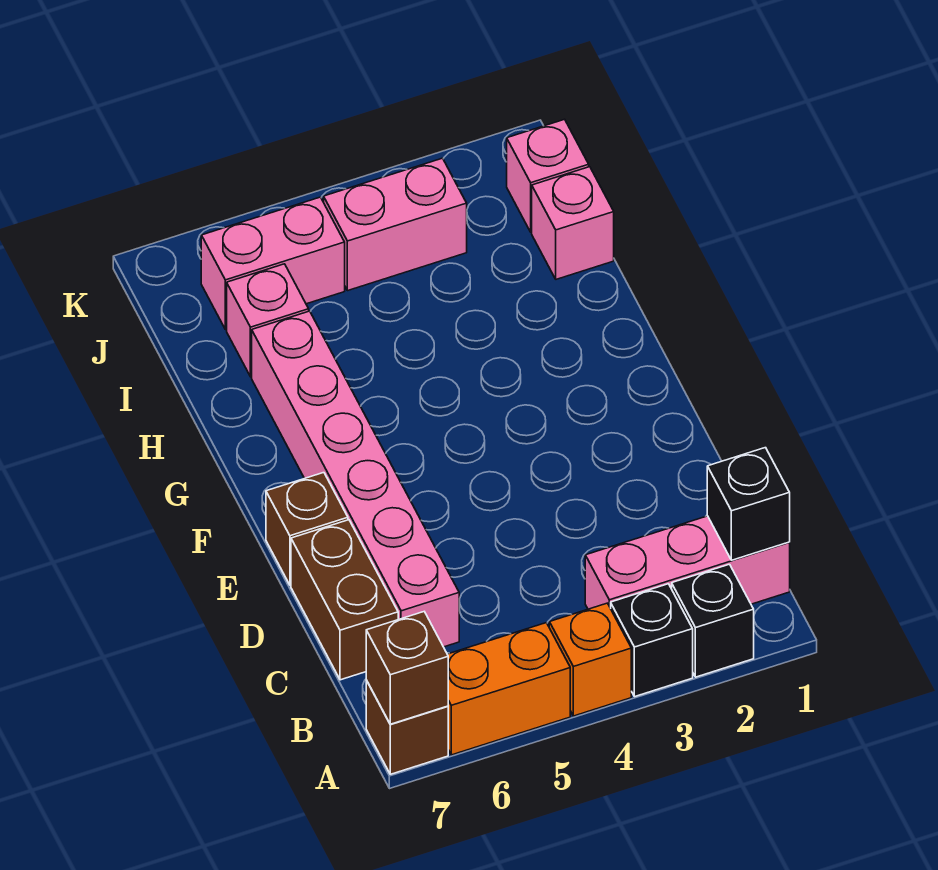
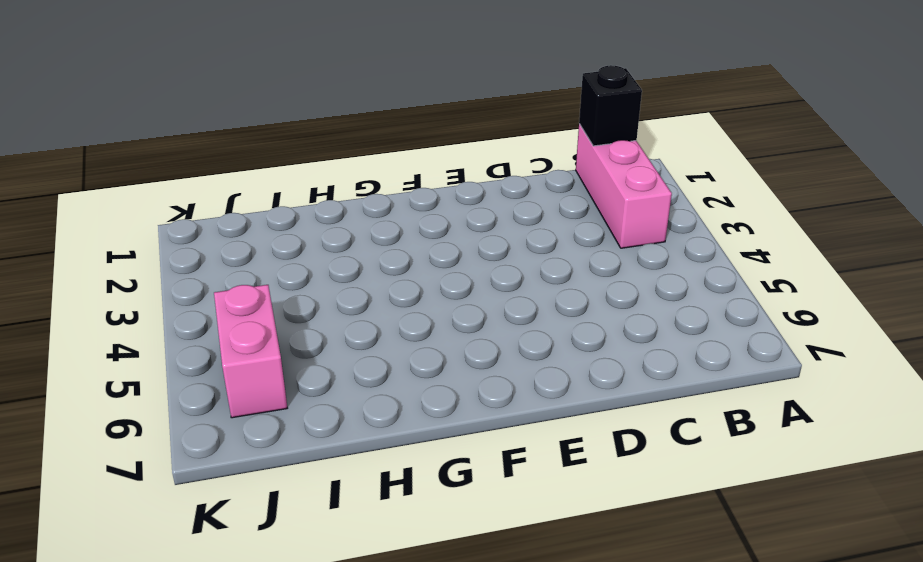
none -> black 1x1 brick [672,564,754,677]
none -> black 1x1 brick [611,584,693,697]
none -> orange 1x1 brick [549,603,631,716]

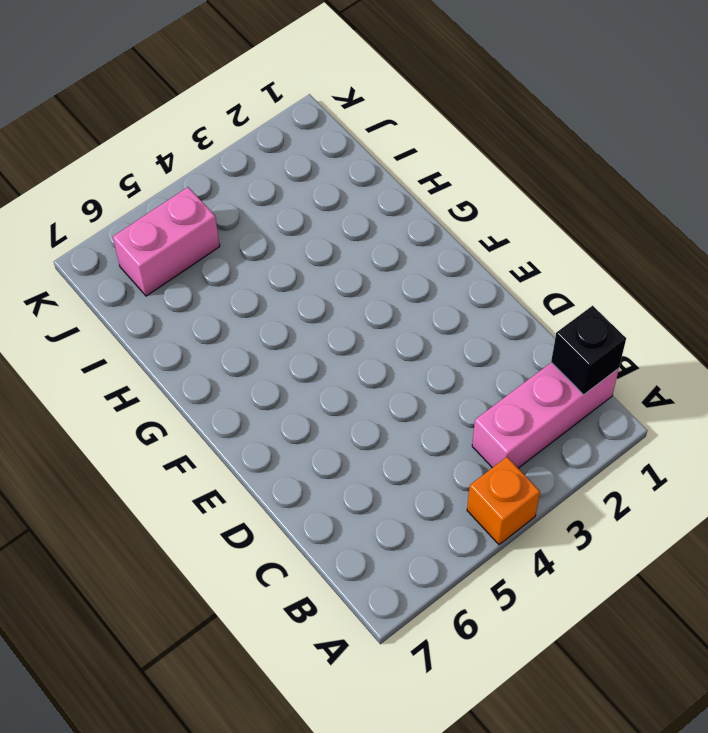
none -> black 1x1 brick [672,564,754,677]
none -> black 1x1 brick [611,584,693,697]
none -> orange 1x2 brick [447,623,570,755]

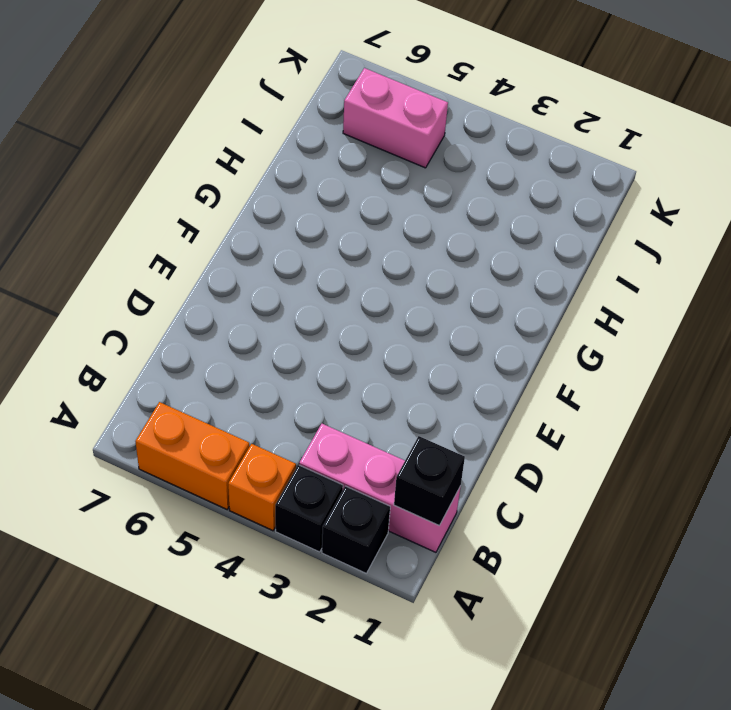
none -> brown 1x1 brick [366,680,448,774]
none -> pink 1x6 brick [252,311,459,647]
none -> brown 1x2 brick [291,520,398,680]

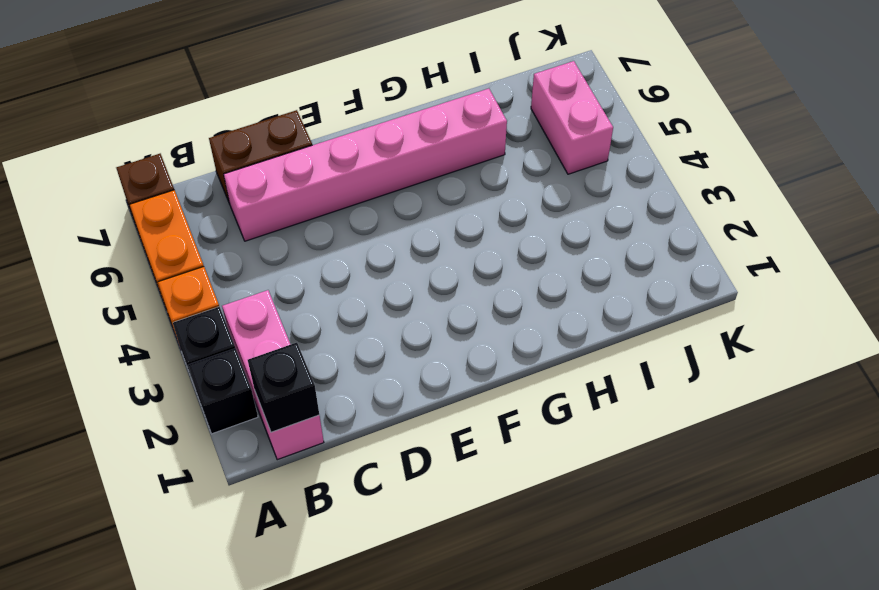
none -> brown 1x1 brick [266,473,348,585]
none -> pink 1x1 brick [532,167,614,279]
none -> pink 1x1 brick [227,264,309,377]

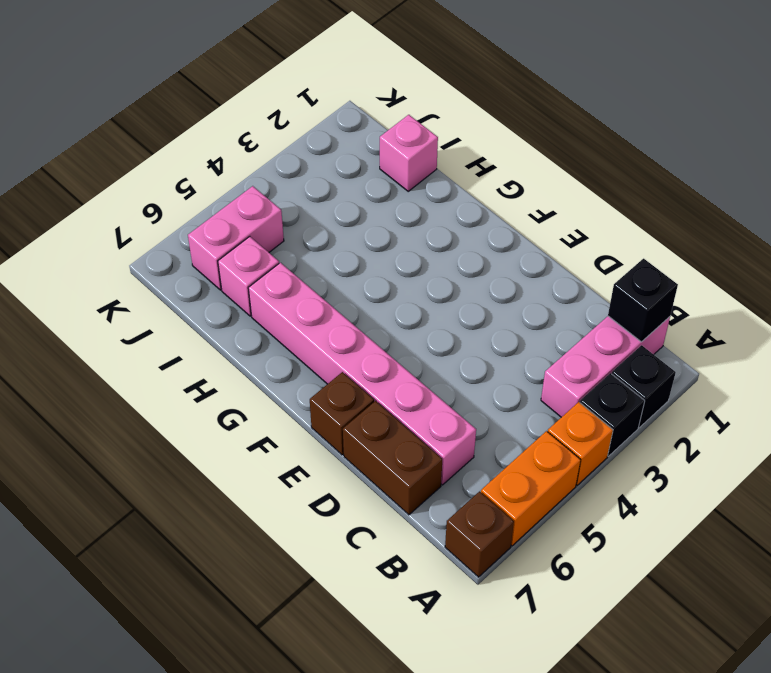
none -> pink 1x1 brick [507,119,589,232]
none -> pink 1x2 brick [324,158,467,291]
none -> brown 1x1 brick [366,612,448,724]

